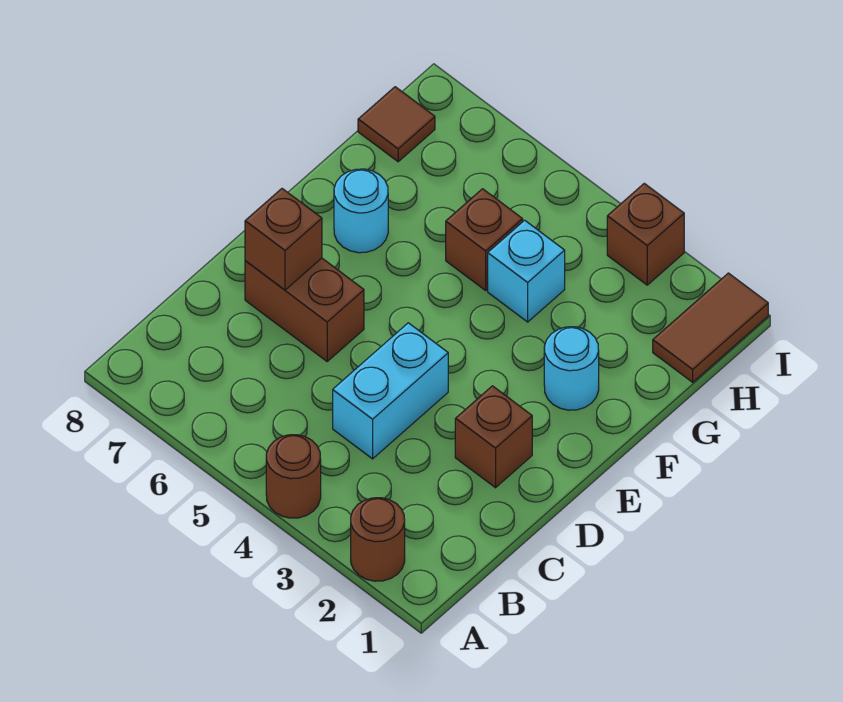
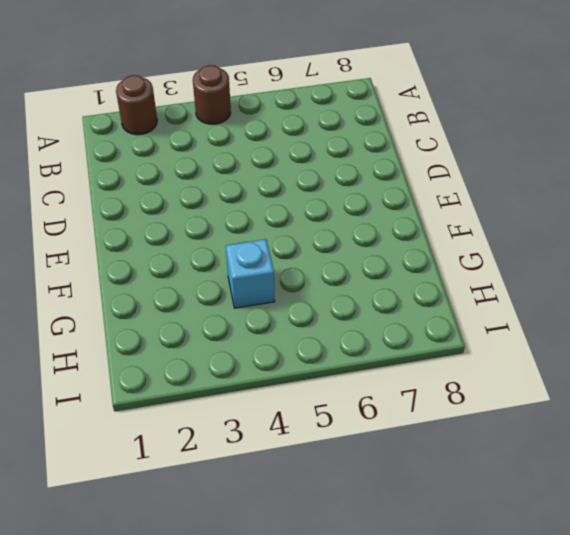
none -> cyan 1x2 brick [333,323,448,459]
none -> brown 1x1 brick [455,386,532,488]
none -> brown 1x2 brick [245,258,364,361]

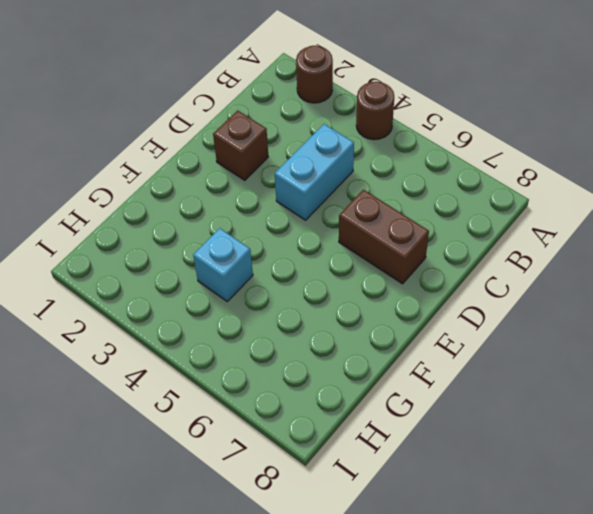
none -> cyan 1x1 round brick [544,327,599,410]
none -> cyan 1x1 round brick [334,169,388,253]
none -> brown 1x1 brick [446,189,523,290]

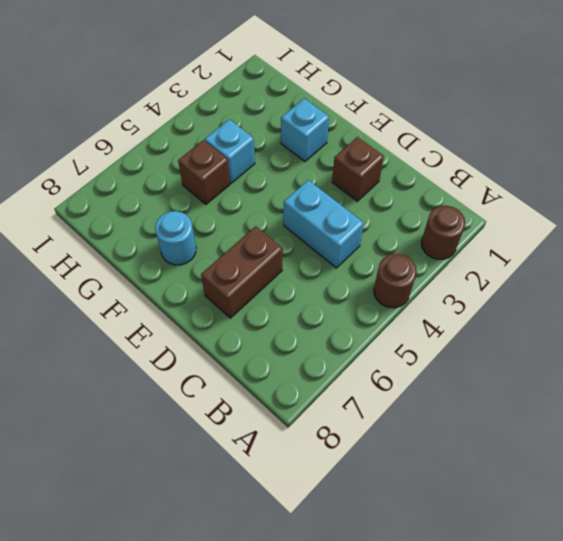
cyan 1x1 brick [281,98,329,161] -> cyan 1x1 round brick [544,327,599,410]
none -> brown 1x2 tile [653,273,768,382]
none -> brown 1x1 tile [358,87,435,162]
none -> brown 1x1 brick [607,183,684,285]

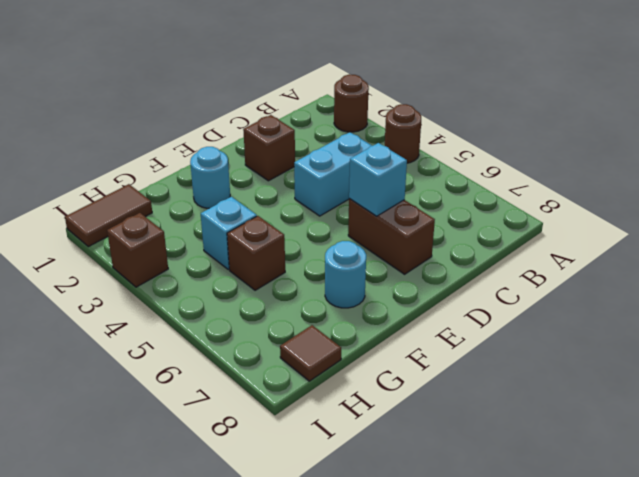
cyan 1x1 brick [349,143,407,216] -> none
none -> brown 1x1 brick [245,189,322,290]

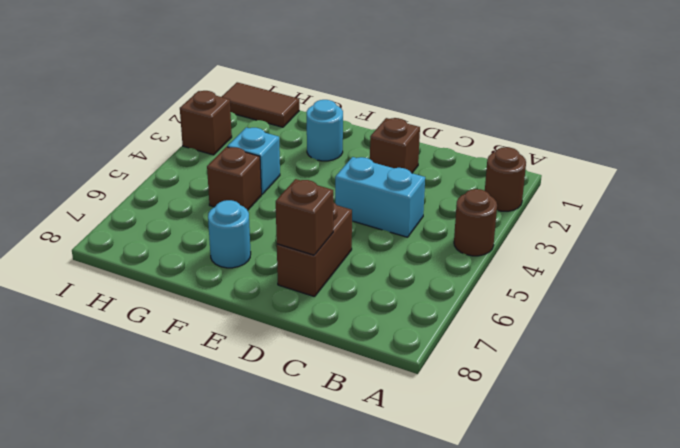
none -> brown 1x1 tile [358,87,435,162]

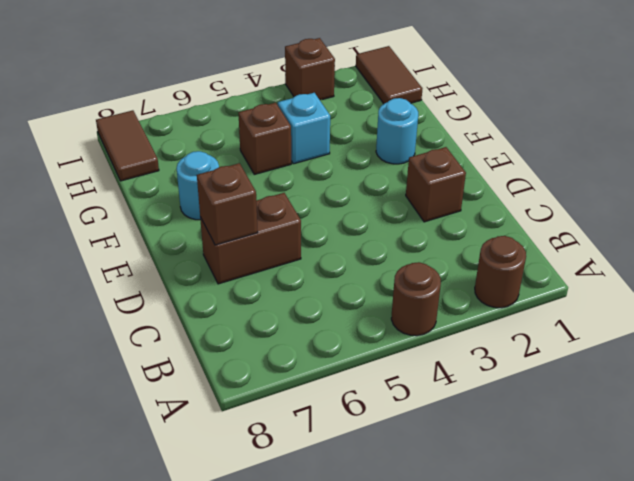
brown 1x2 tile [96,110,159,181] -> brown 1x1 tile [358,87,435,162]
none -> cyan 1x2 brick [333,323,448,459]

